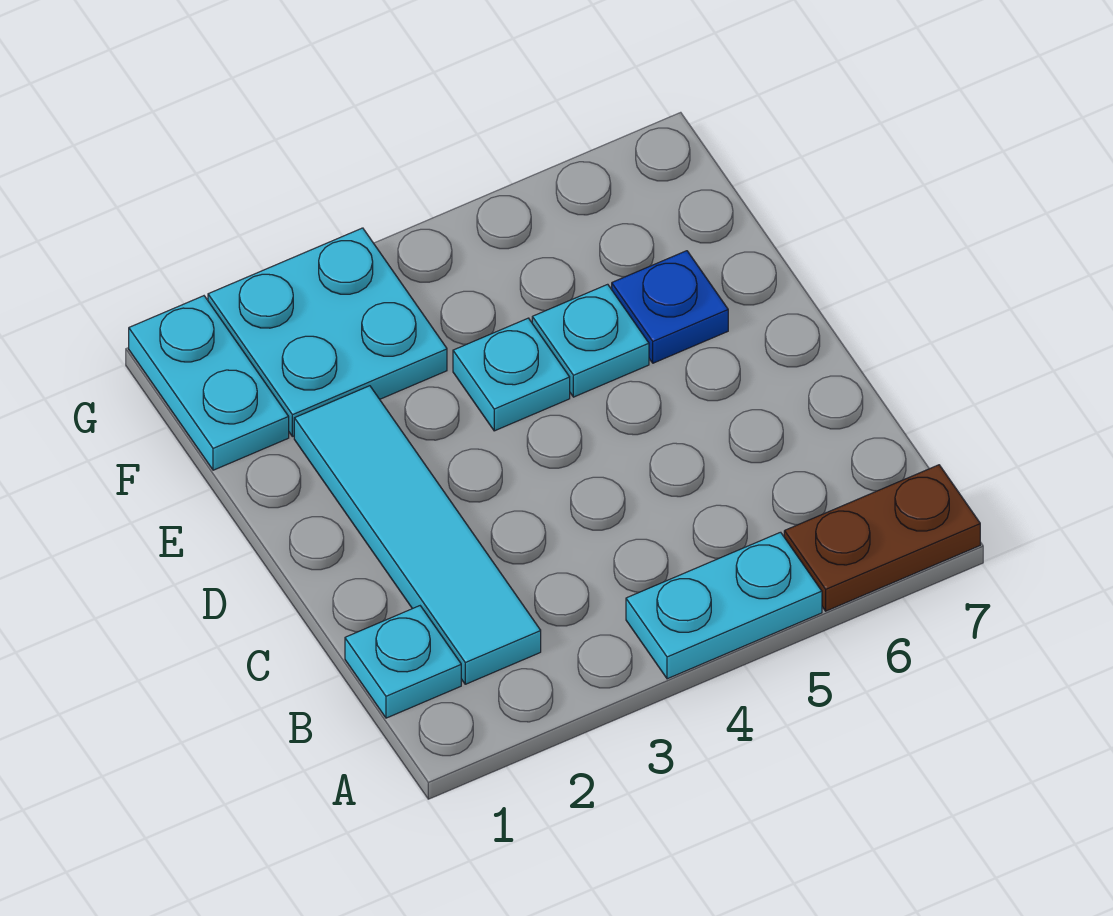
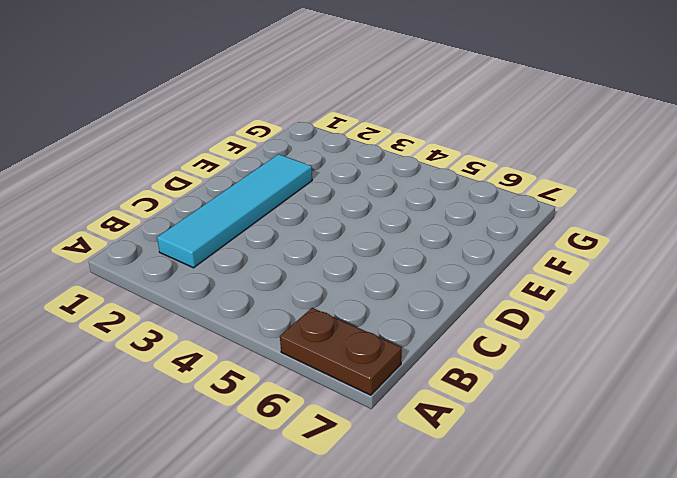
none -> cyan 1x2 plate [626,532,822,679]
none -> cyan 1x1 plate [345,606,461,718]

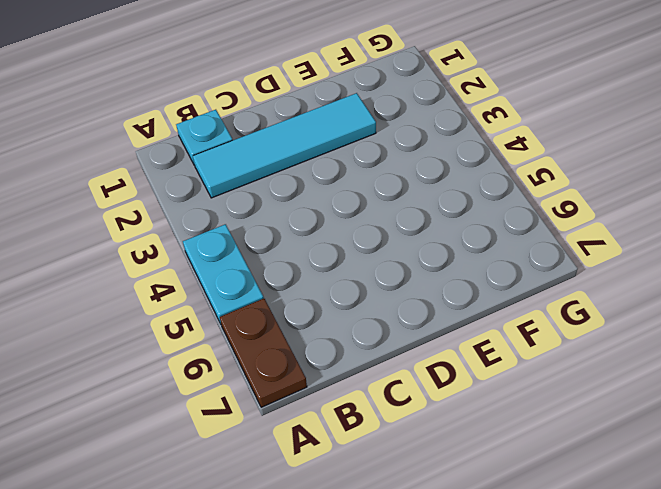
none -> cyan 1x1 plate [453,318,570,431]
none -> cyan 1x1 plate [532,284,649,397]

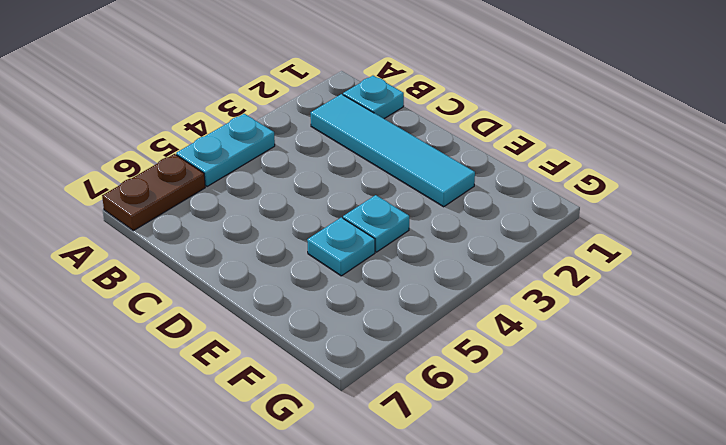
none -> blue 1x1 plate [612,251,728,363]
none -> cyan 1x2 plate [129,296,289,470]

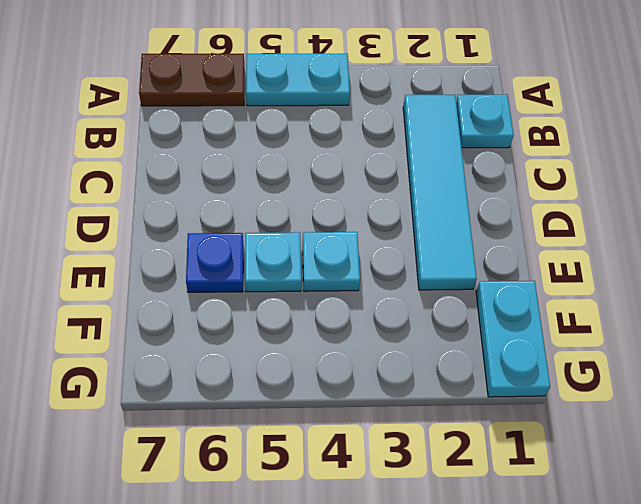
none -> cyan 2x2 plate [208,228,447,436]

